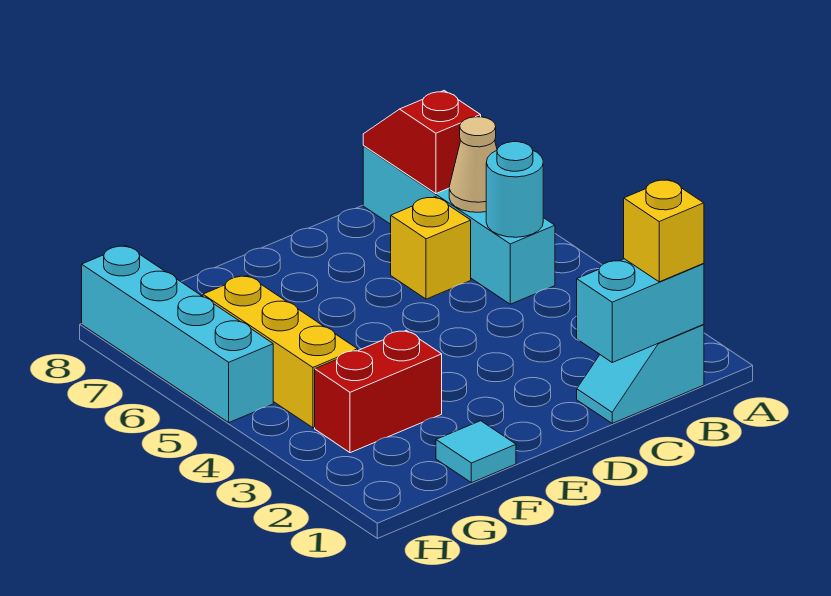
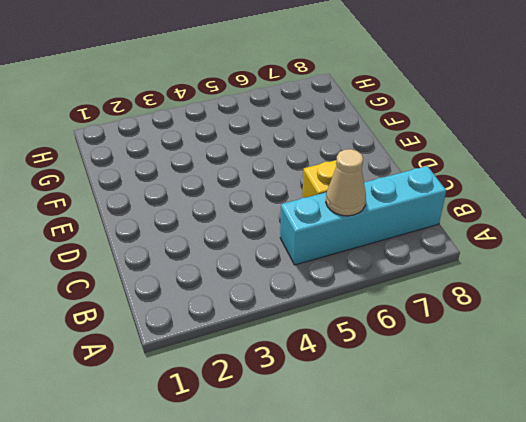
none -> cyan 1x2 slope [577,324,704,423]
none -> cyan 1x1 tile [436,421,516,483]
none -> red 1x2 brick [315,330,442,453]

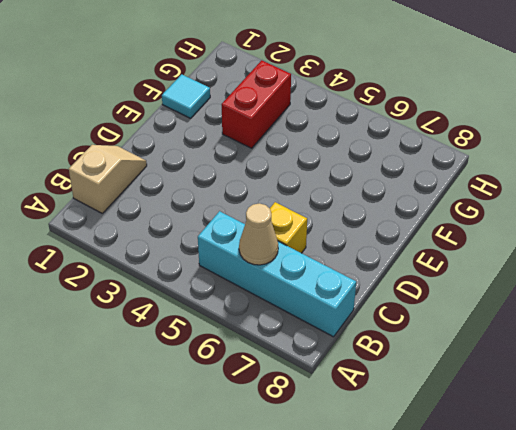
tan 1x2 slope [69,145,147,213] -> cyan 1x2 slope [577,324,704,423]
none -> yellow 1x3 brick [203,276,358,428]
none -> cyan 1x4 brick [82,246,273,422]
none -> cyan 1x2 brick [577,259,704,362]

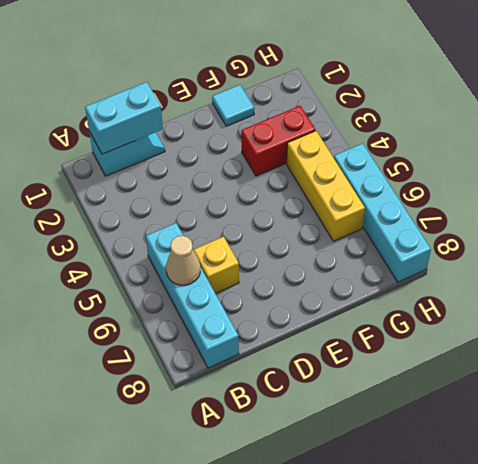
none -> cyan 1x1 round brick [486,142,543,237]
none -> red 1x2 slope [363,91,481,194]
none -> yellow 1x1 brick [624,179,704,282]

